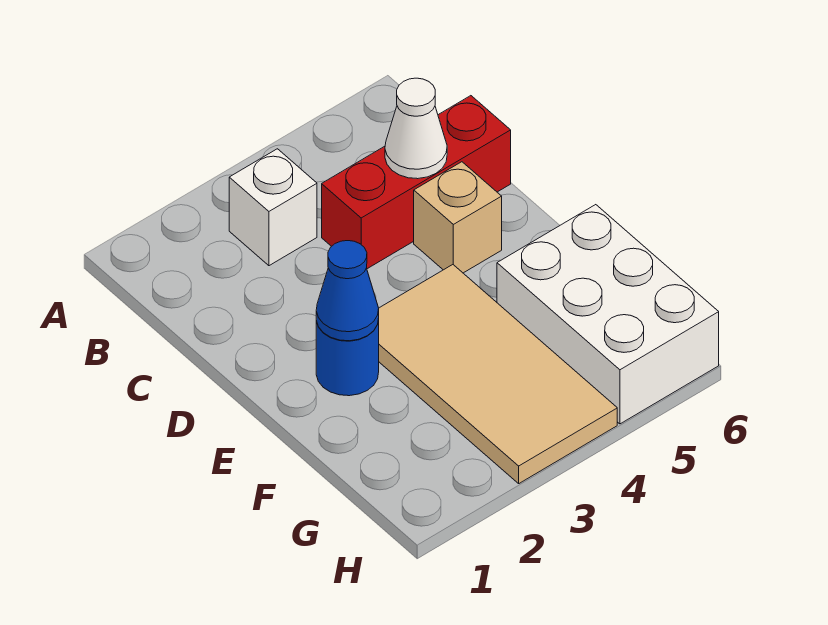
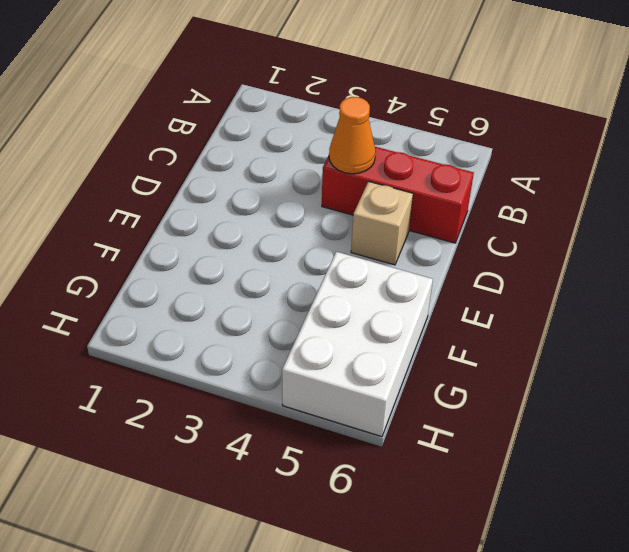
orange 1x1 cone [329,97,376,174] -> none
none -> white 1x1 brick [229,149,317,266]
none -> blue 1x1 round brick [316,319,379,396]

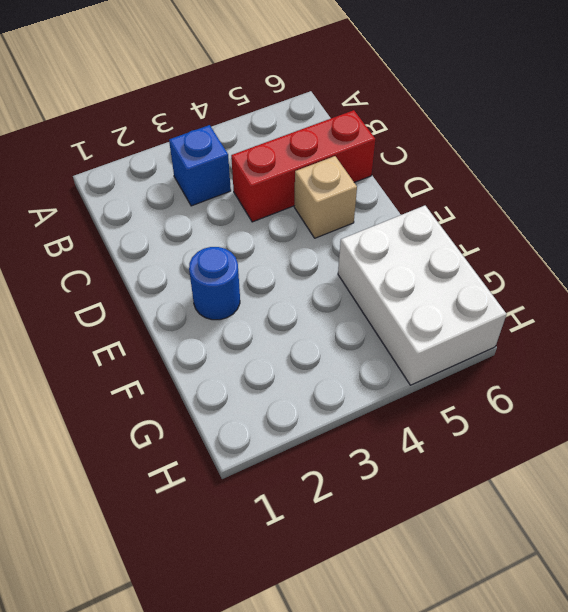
blue 1x1 brick [169,125,231,206] -> white 1x1 brick [229,149,317,266]
none -> tan 2x4 tile [378,265,617,483]
none -> white 1x1 cone [385,78,447,179]

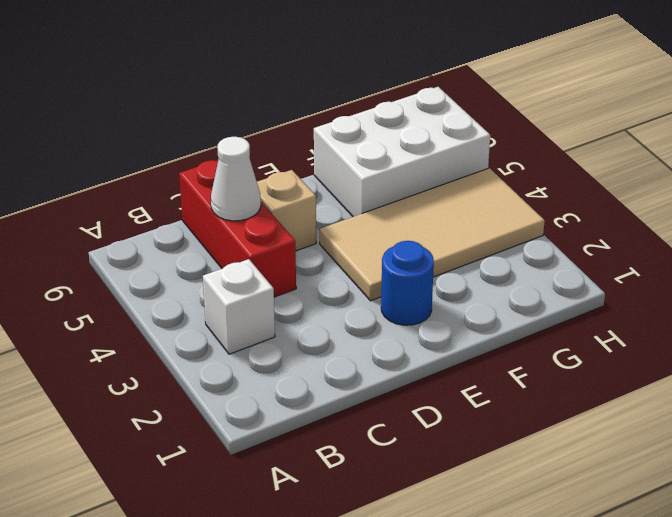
none -> blue 1x1 cone [316,241,379,341]

